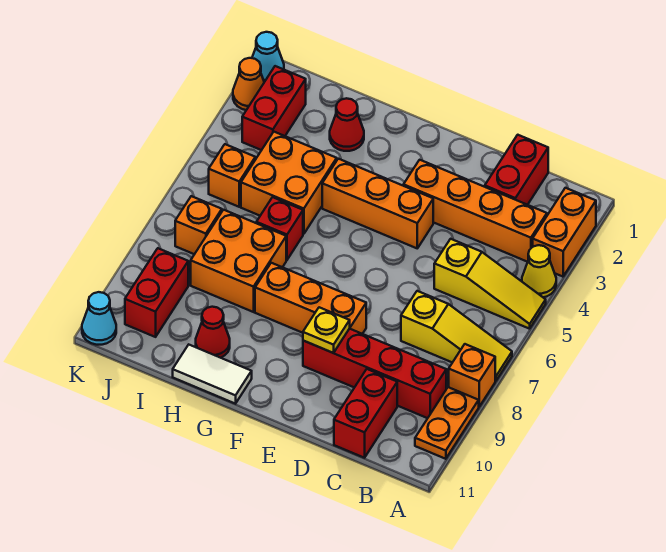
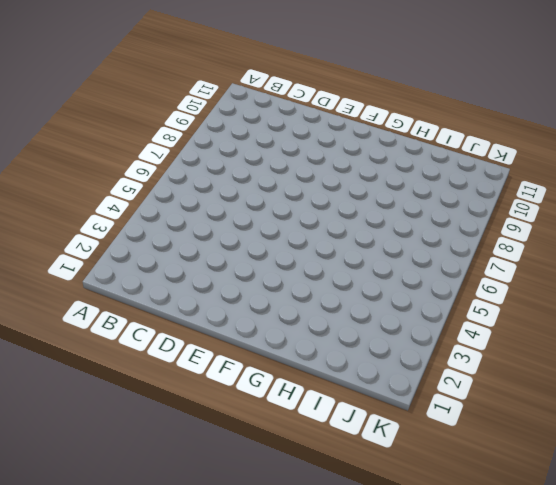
none -> orange 1x2 brick [533,188,596,277]
none -> yellow 1x1 cone [522,245,556,297]
none -> yellow 1x3 slope [434,239,546,329]

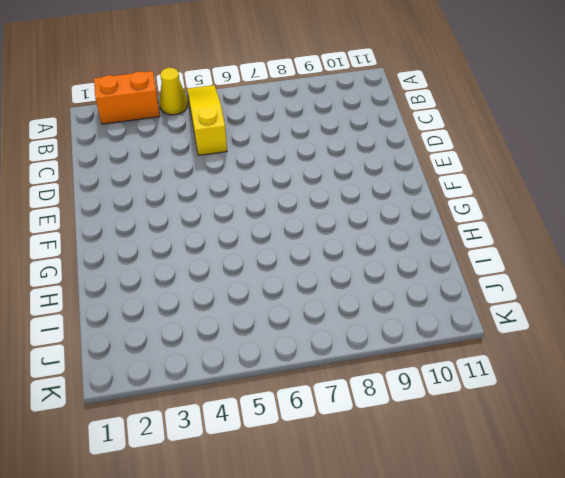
none -> yellow 1x3 slope [401,291,512,381]
none -> orange 1x1 brick [449,344,495,407]
none -> orange 1x2 plate [415,387,479,459]

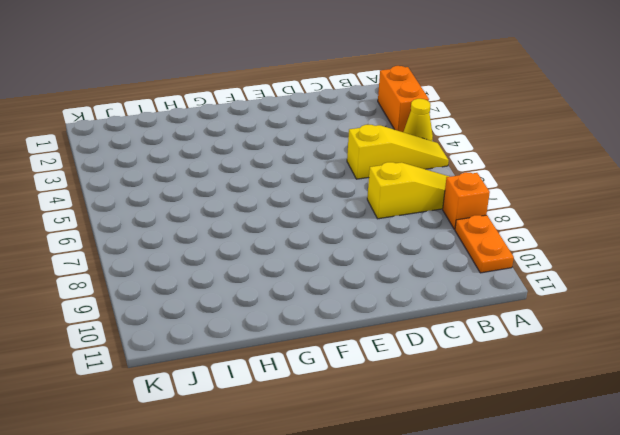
none -> orange 1x4 brick [404,160,547,262]
none -> red 1x4 brick [303,329,446,418]
none -> red 1x2 brick [485,135,548,205]

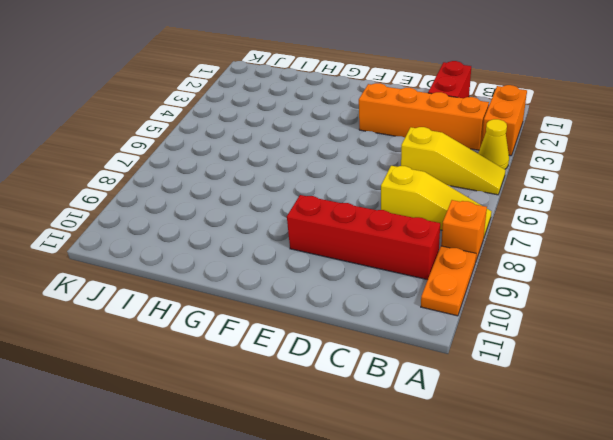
none -> red 1x2 brick [334,369,397,458]
none -> orange 1x3 brick [322,159,433,248]
none -> orange 1x3 brick [255,263,366,334]

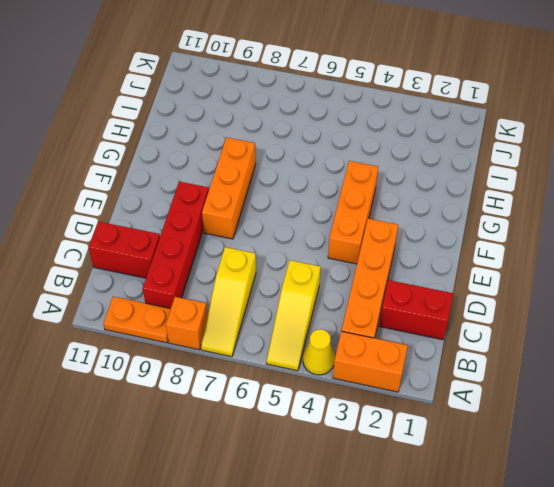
none -> white 1x2 tile [173,345,252,404]
none -> red 1x1 cone [330,98,364,151]
none -> orange 2x2 brick [241,132,337,234]

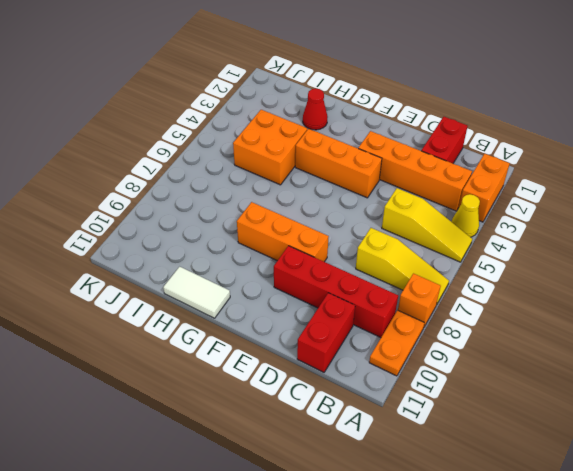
none -> red 1x1 brick [256,197,303,260]
none -> orange 2x2 brick [191,210,286,312]
none -> red 1x1 cone [196,307,230,358]

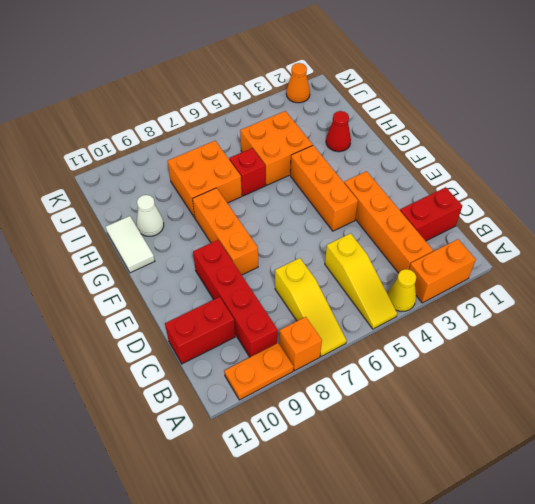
white 1x1 cone [137,195,164,236] -> red 1x1 cone [196,307,230,358]
none -> red 1x2 brick [242,66,306,150]
none -> orange 1x1 brick [209,144,255,207]
none -> orange 1x1 brick [175,196,222,254]

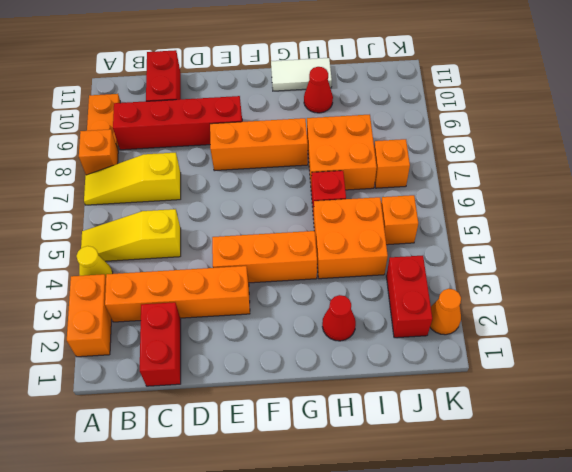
none -> red 1x2 brick [125,248,188,337]
none -> cyan 1x1 cone [252,32,284,82]
none -> cyan 1x1 cone [82,292,116,345]

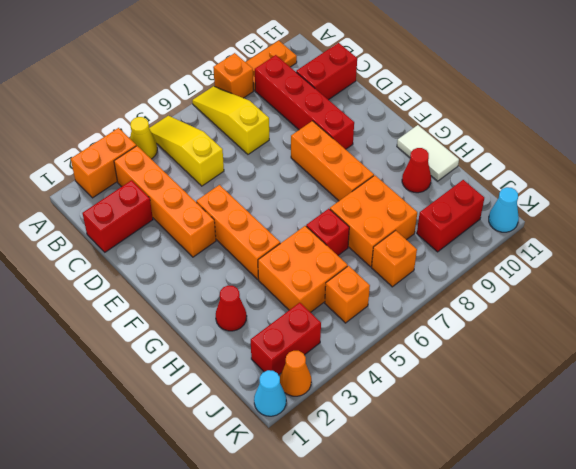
none -> yellow 1x1 plate [303,307,350,353]

